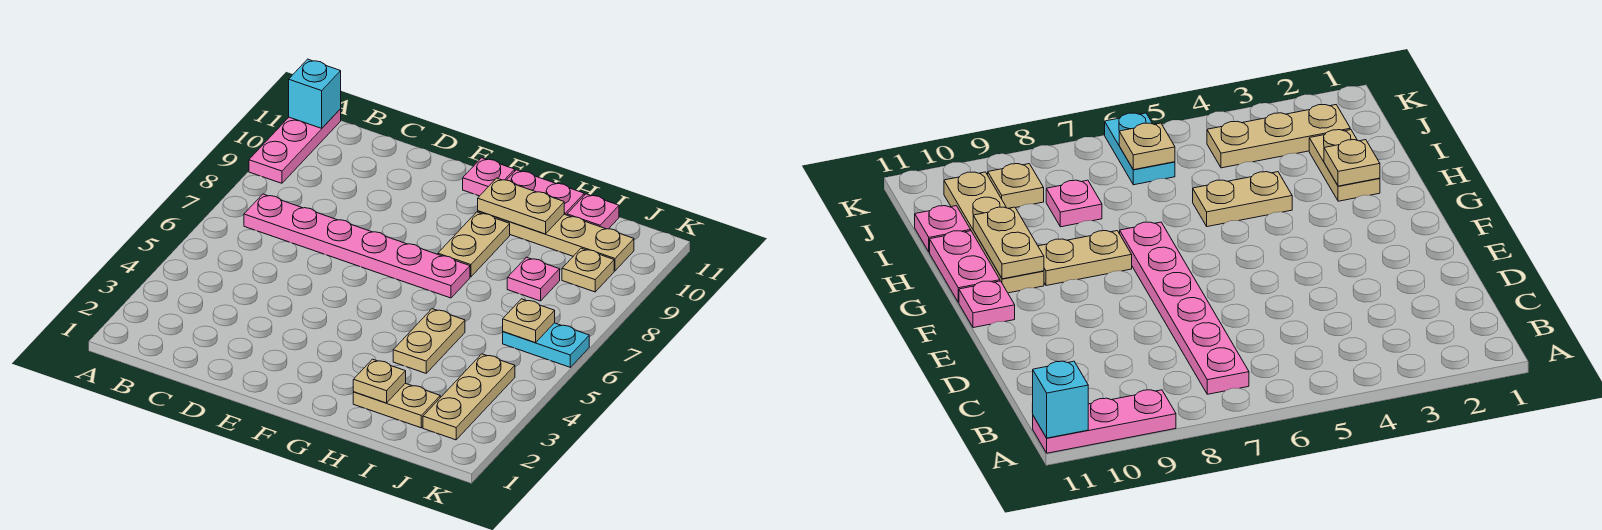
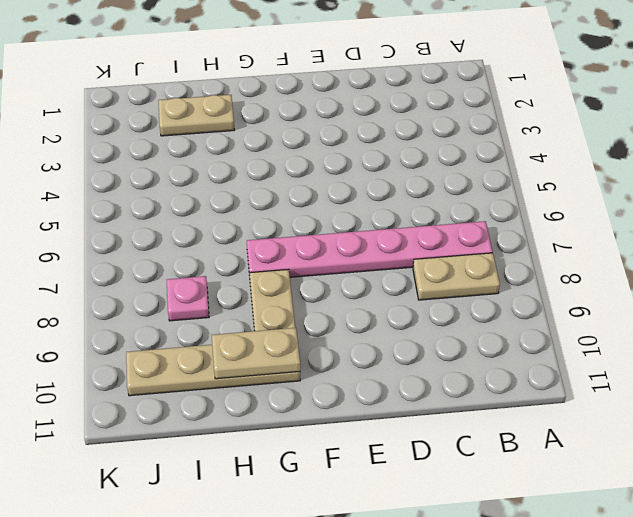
tan 1x2 plate [413,253,500,300] -> tan 1x2 plate turned to [393,309,465,373]
none -> pink 1x3 plate [249,109,341,183]
none -> pink 1x1 plate [463,158,515,196]
none -> pink 1x2 plate [507,170,584,215]

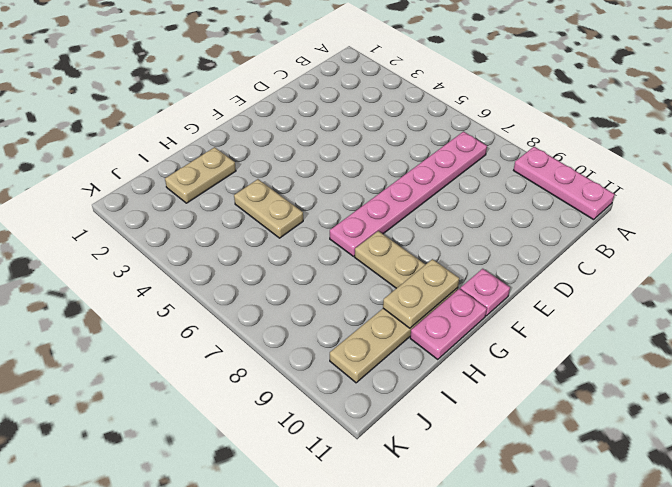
none -> pink 1x1 plate [507,257,560,301]
none -> pink 1x1 plate [567,194,619,229]
none -> tan 1x3 plate [423,354,515,440]

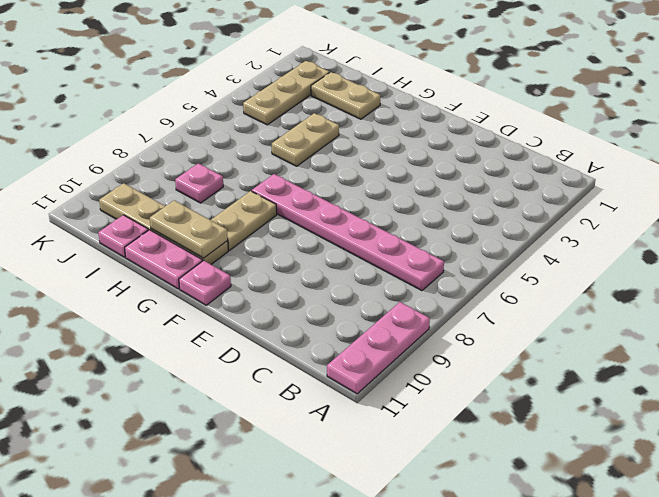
none -> cyan 1x2 plate [503,323,589,367]
none -> tan 1x1 plate [562,248,614,292]
none -> cyan 1x1 brick [289,59,341,128]

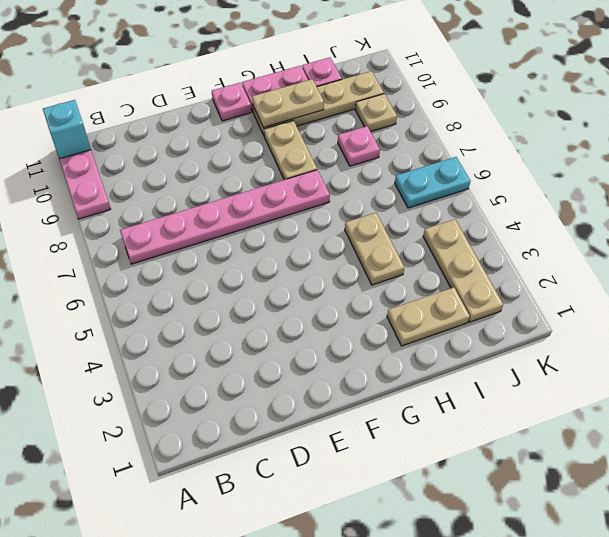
none -> tan 1x1 plate [353,359,406,403]
none -> tan 1x1 plate [503,299,555,343]

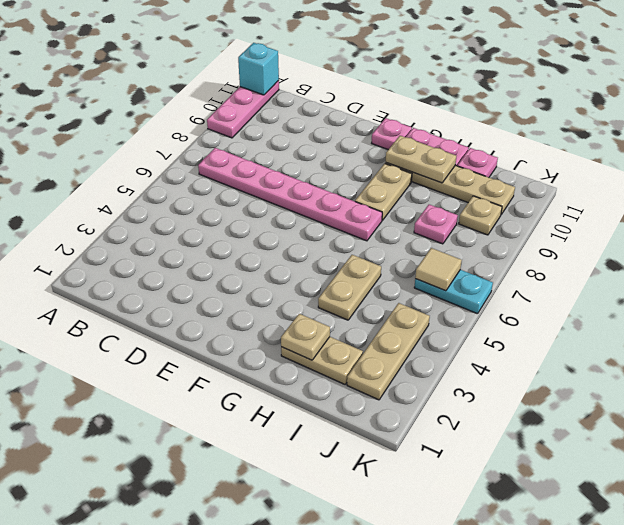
tan 1x1 tile [415,248,462,291] -> tan 1x1 plate [503,299,555,343]

